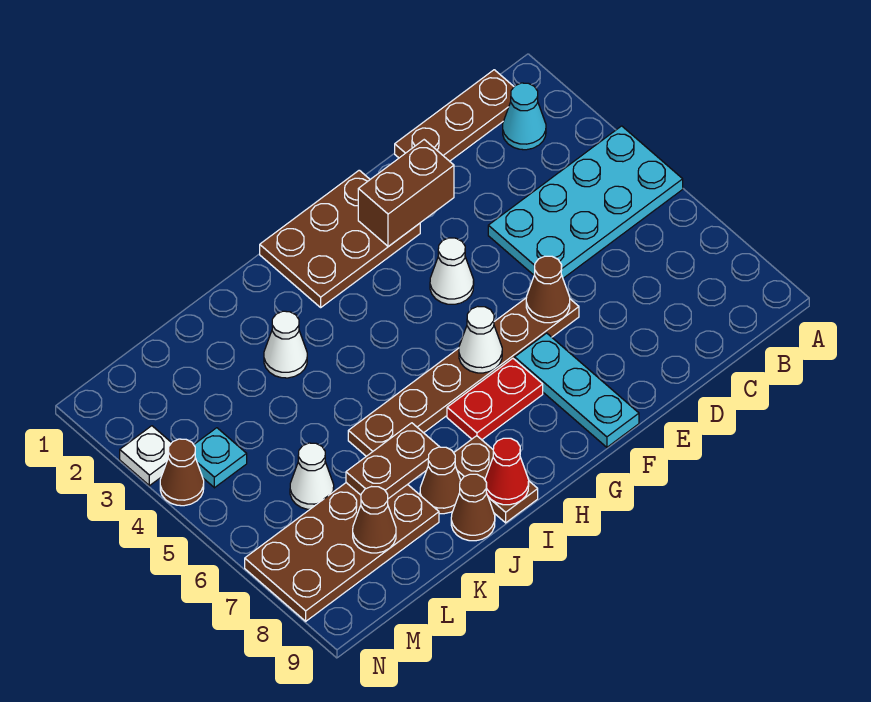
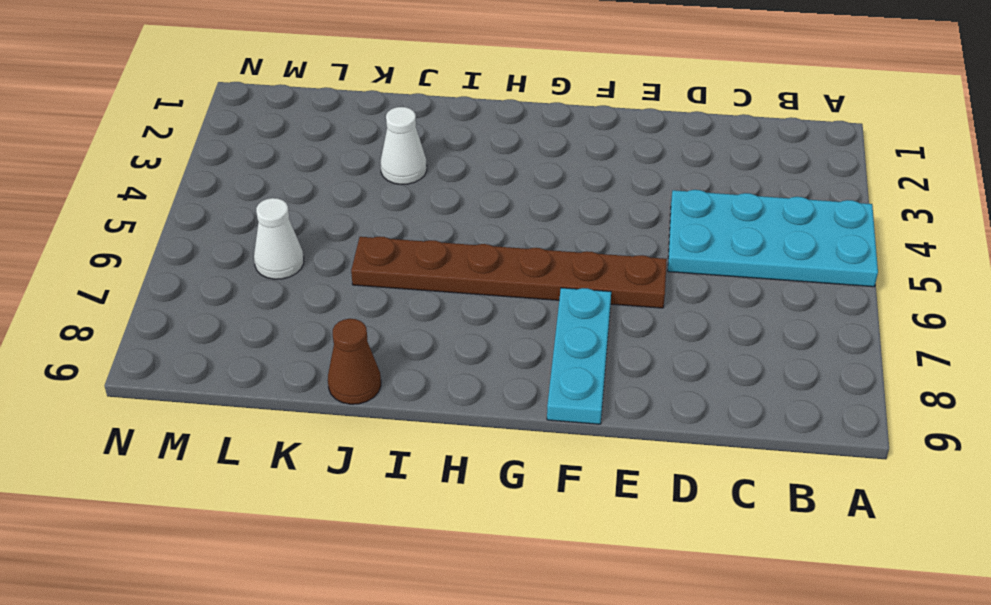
none -> brown 1x3 plate [395,70,514,161]
none -> cyan 1x1 cone [503,83,546,150]
none -> brown 2x3 plate [260,170,420,307]

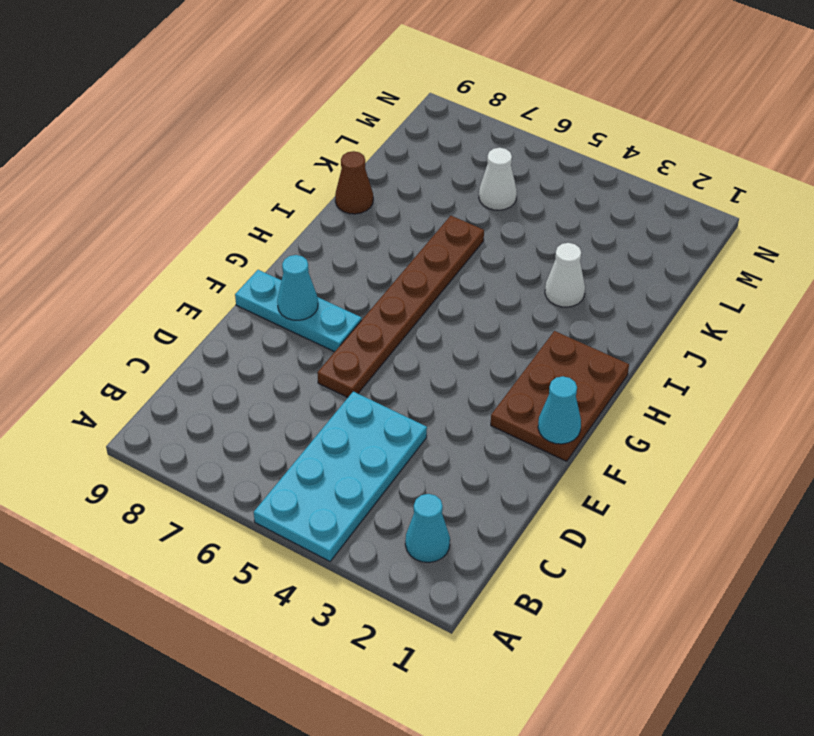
cyan 1x1 cone [538,376,581,444] -> none
cyan 1x1 cone [277,255,318,320] -> none
none -> brown 1x3 plate [395,70,514,161]
none -> white 1x1 cone [430,238,474,304]
none -> red 1x2 plate [447,358,543,440]

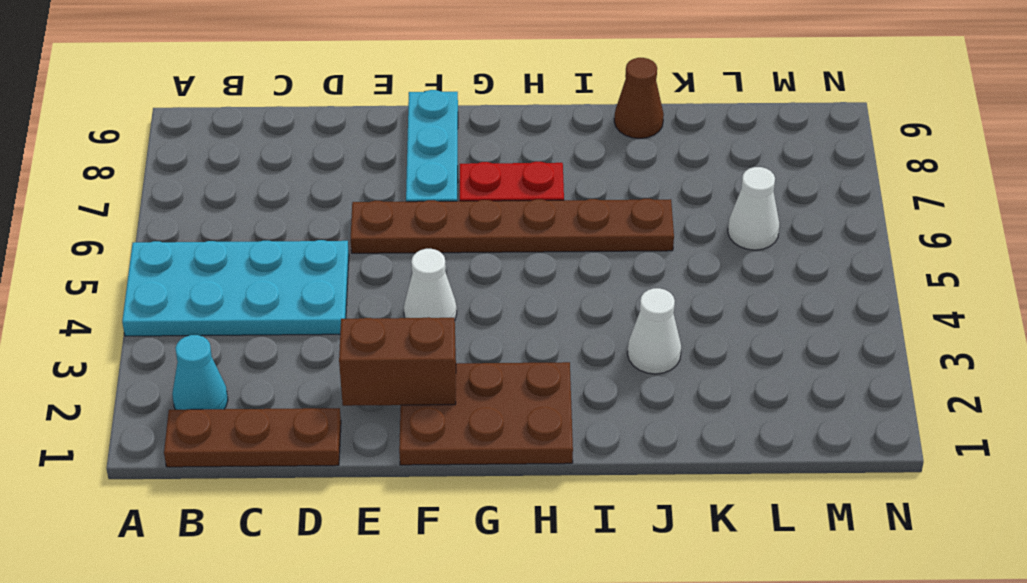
none -> brown 1x2 plate [454,436,538,523]
none -> brown 1x1 cone [420,447,461,514]
none -> brown 2x4 plate [245,483,439,621]

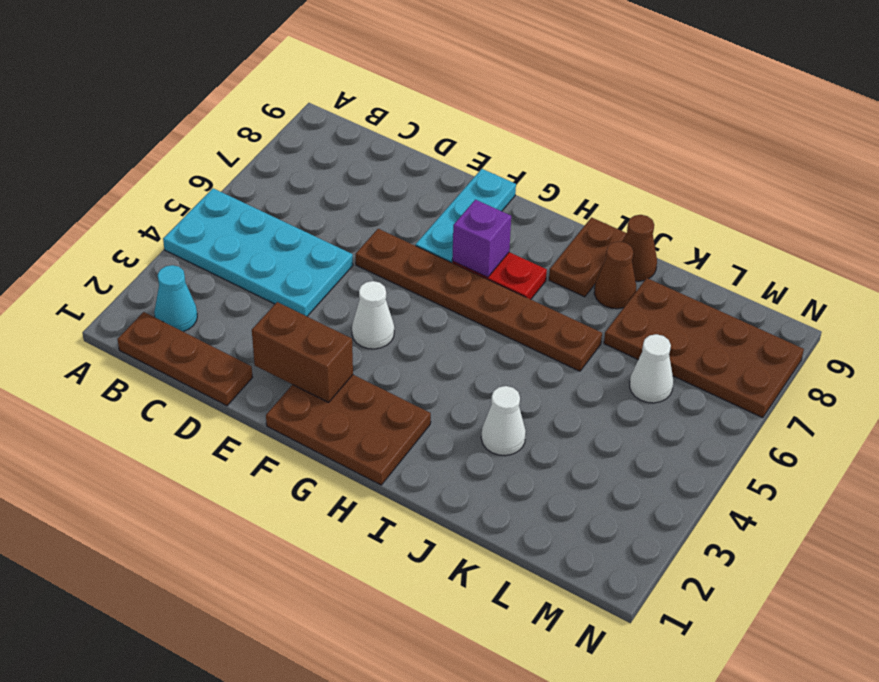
purple 1x1 brick [452,200,511,277] -> none
none -> cyan 1x1 plate [194,428,247,488]
none -> white 1x1 plate [120,426,171,486]
none -> brown 1x1 cone [160,439,204,506]

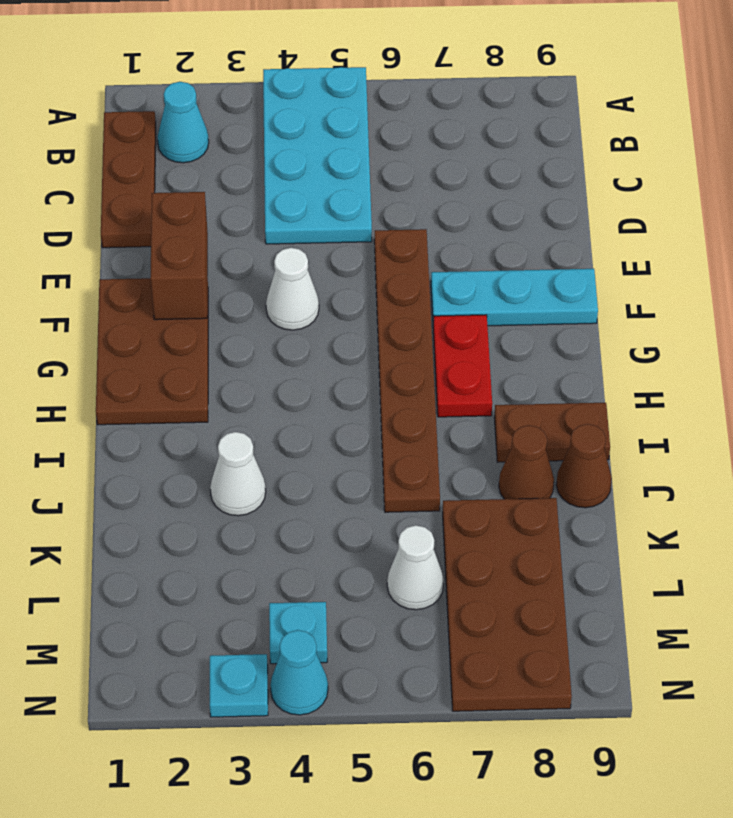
cyan 1x1 plate [210,654,268,717] -> white 1x1 plate [120,426,171,486]
cyan 1x1 cone [270,630,328,715] -> brown 1x1 cone [160,439,204,506]
none -> brown 1x1 cone [526,256,570,323]
none -> white 1x1 cone [459,306,502,373]
none -> red 1x1 cone [485,438,529,505]

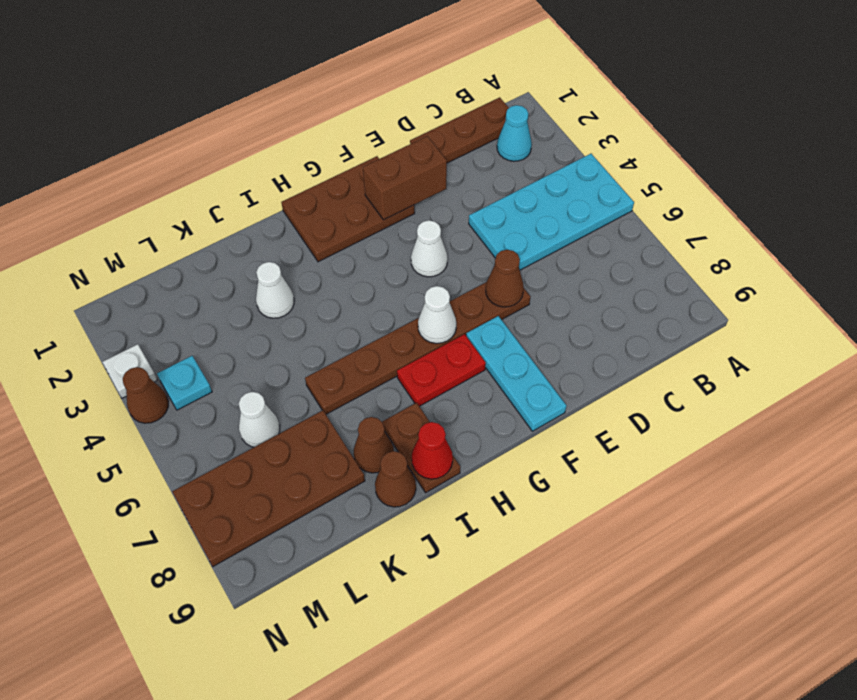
none -> brown 1x2 plate [346,423,439,499]
none -> brown 1x1 cone [353,487,396,553]

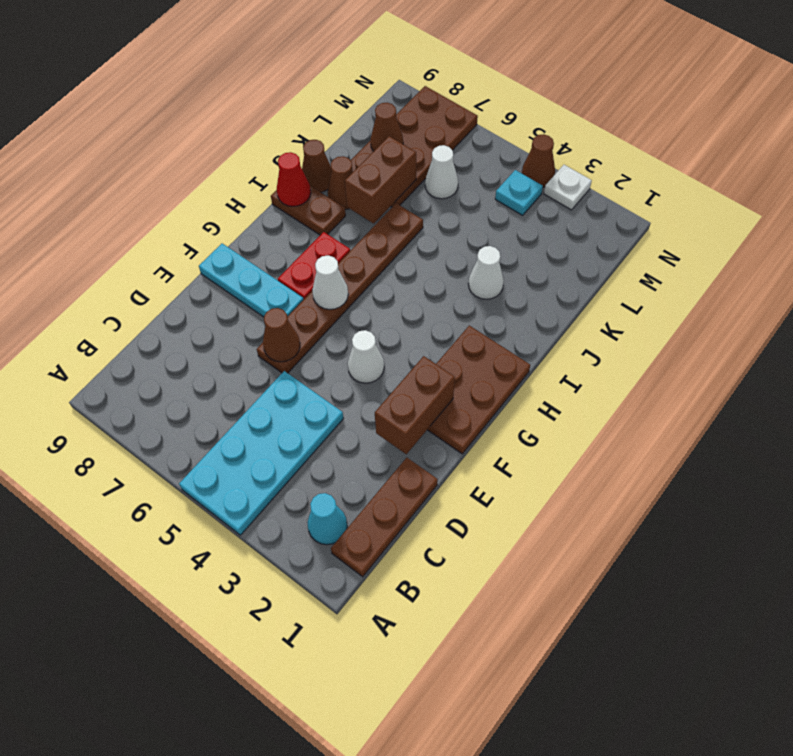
brown 1x2 brick [345,136,416,223] -> brown 1x2 plate [346,423,439,499]

